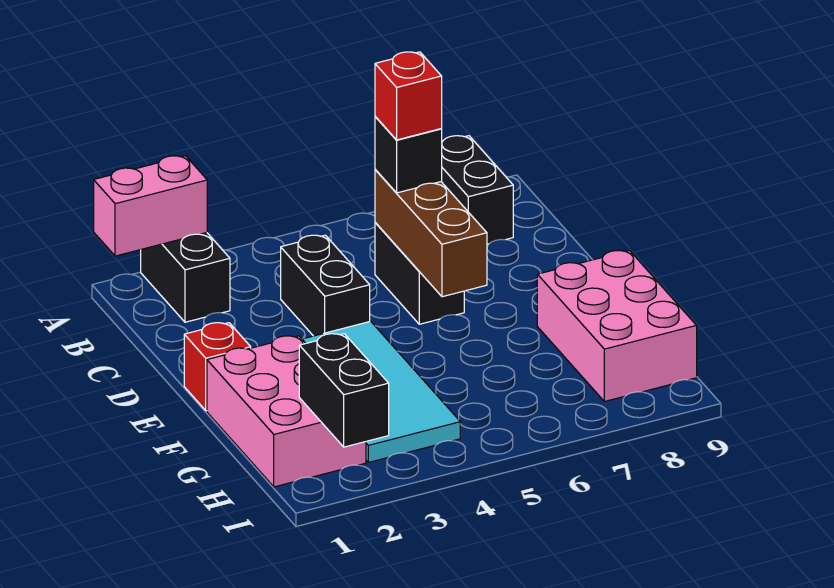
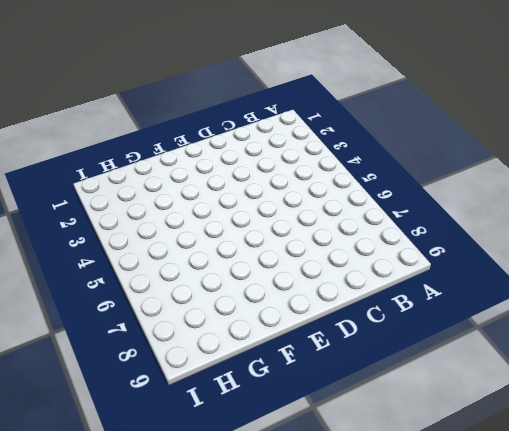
none -> black 1x2 brick [141,233,230,322]
none -> black 1x2 brick [441,136,513,244]
none -> black 1x2 brick [281,235,370,336]

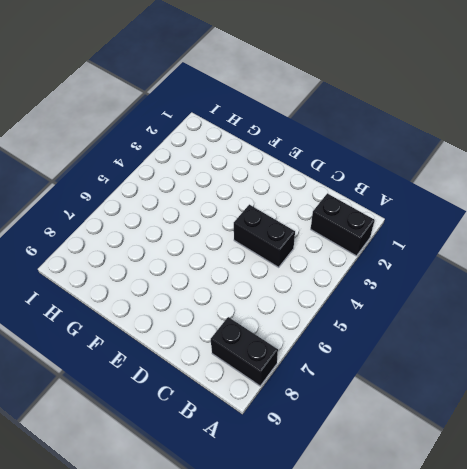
none -> black 1x2 brick [375,222,464,324]
none -> red 1x1 brick [184,323,251,411]
none -> cyan 2x4 tile [302,321,460,462]

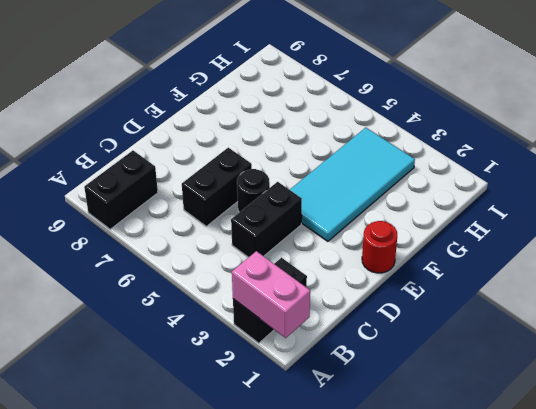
black 1x1 round brick [237,169,270,212] -> none
red 1x1 round brick [362,221,397,273] -> red 1x1 brick [184,323,251,411]
none -> pink 2x3 brick [207,336,366,487]
none -> pink 2x3 brick [537,251,697,402]
none -> brown 1x3 brick [375,170,487,297]

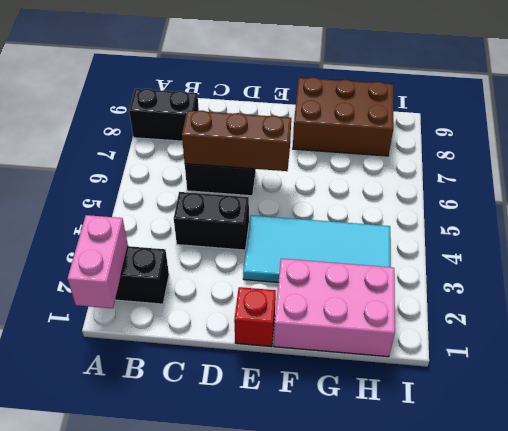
brown 2x3 brick [293,77,393,156] -> pink 2x3 brick [537,251,697,402]
none -> black 1x2 brick [299,334,389,447]
none -> black 1x1 brick [375,117,442,193]
none -> red 1x1 brick [375,52,442,140]

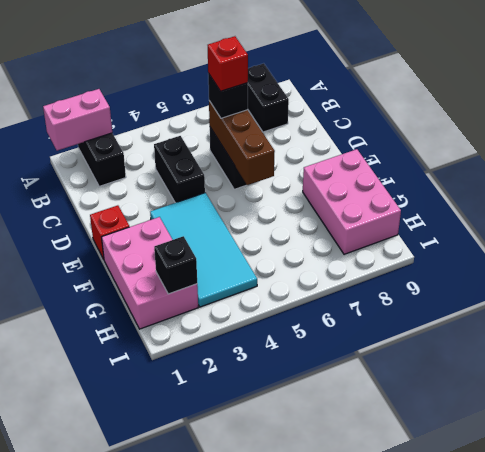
black 1x1 brick [154,236,197,294] -> black 1x2 brick [299,334,389,447]

